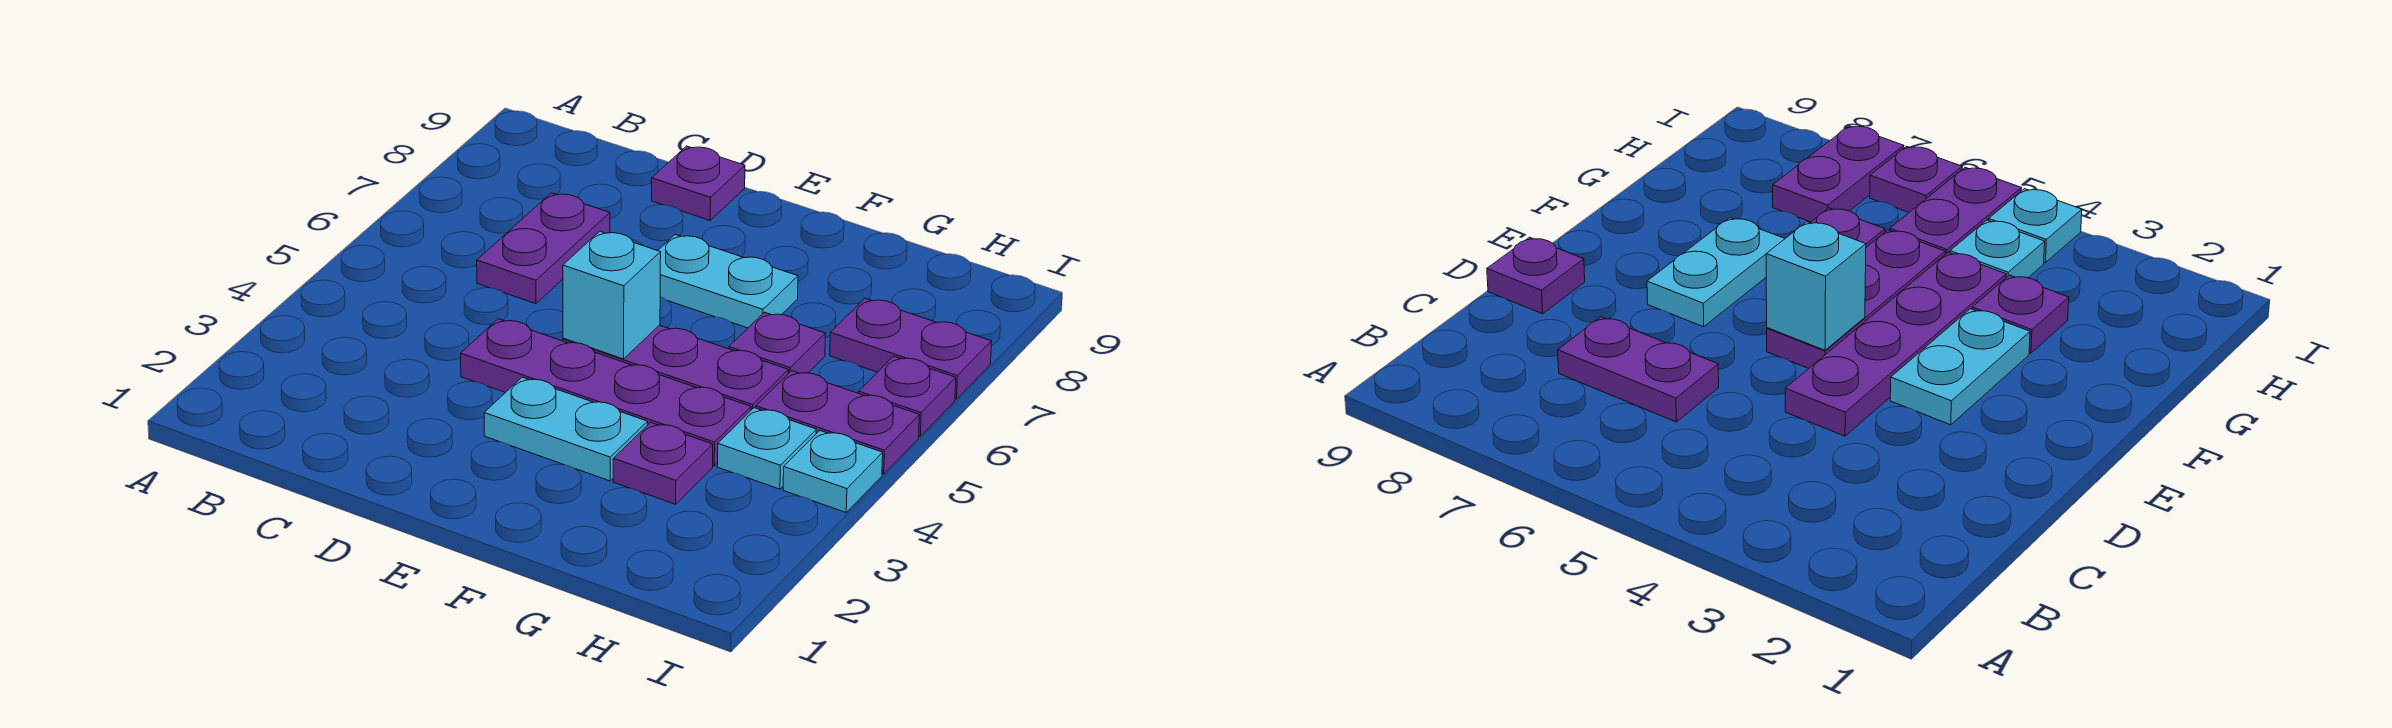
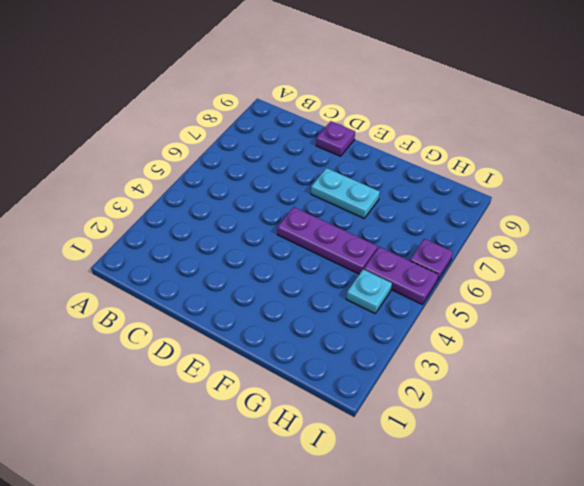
none -> purple 1x2 plate [477,193,610,304]
none -> purple 1x4 plate [461,319,751,466]
none -> cyan 1x2 plate [484,377,648,481]

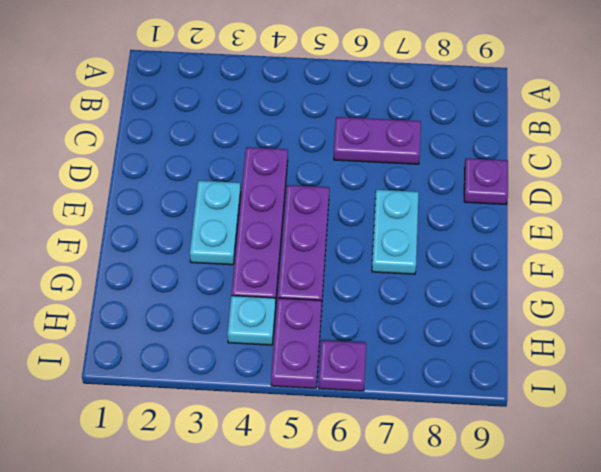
none -> purple 1x1 plate [613,422,713,504]
none -> purple 1x1 plate [729,312,826,374]
none -> purple 1x2 plate [830,298,992,399]

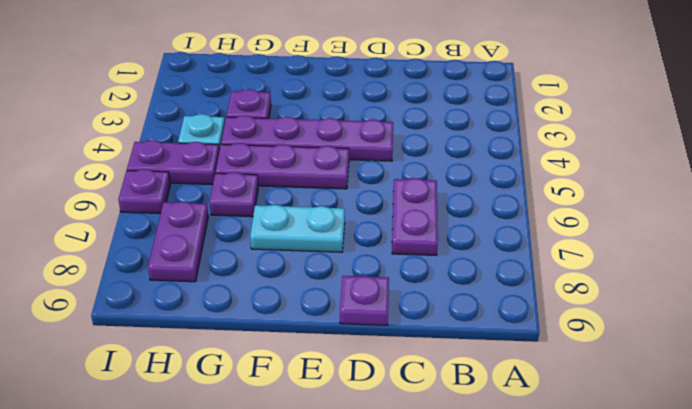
purple 1x2 plate [148,201,208,282] -> purple 1x2 plate turned to [830,298,992,399]
none -> cyan 1x2 plate [484,377,648,481]
none -> cyan 1x1 plate [783,431,883,512]
none -> cyan 1x1 brick [563,231,661,359]

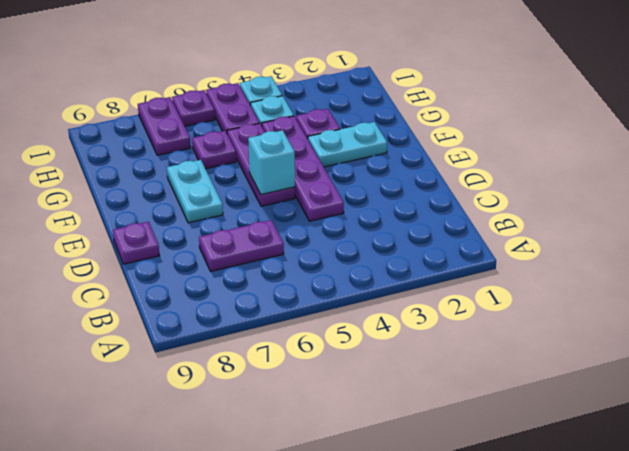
cyan 1x2 plate [308,122,387,167] -> cyan 1x2 plate turned to [484,377,648,481]

